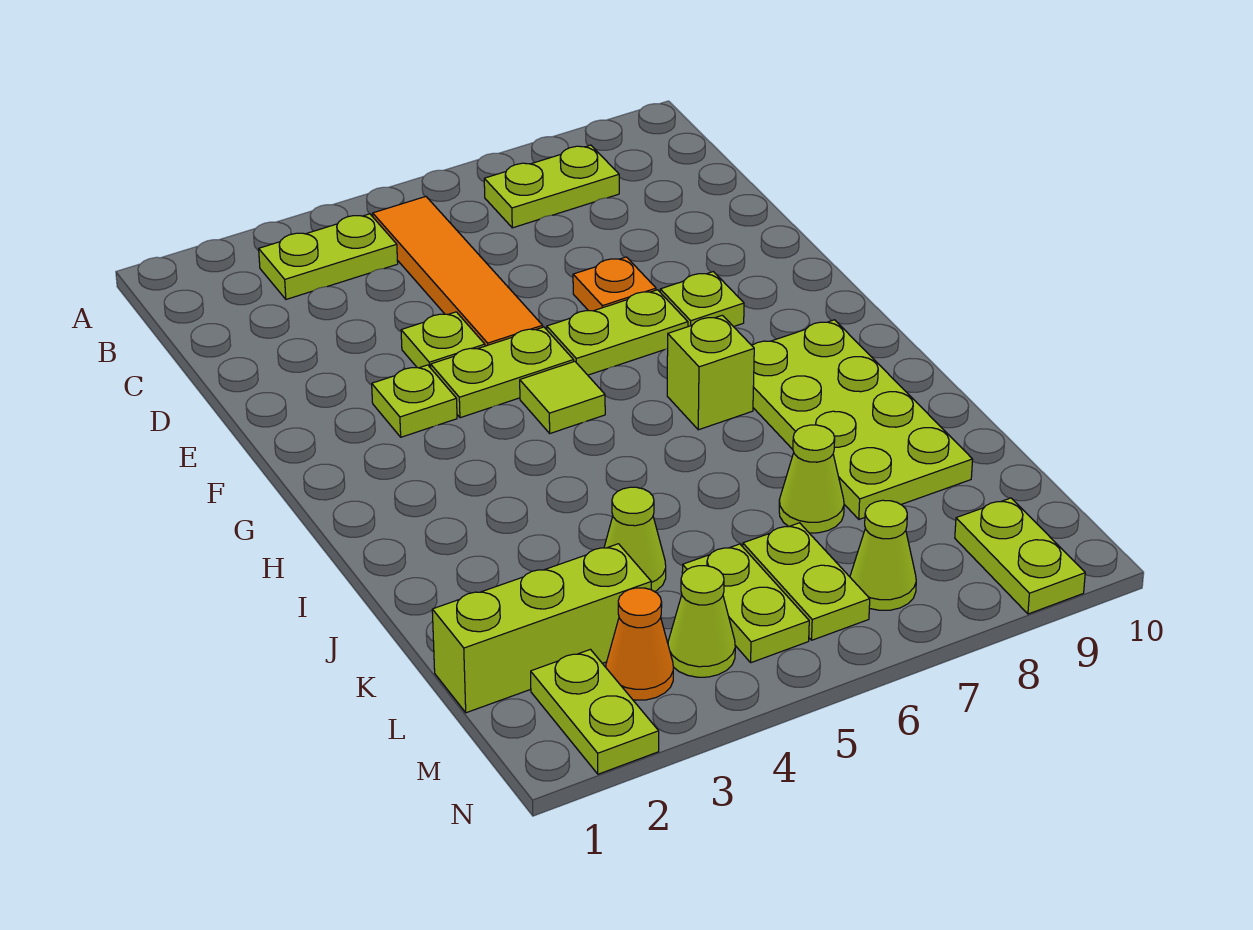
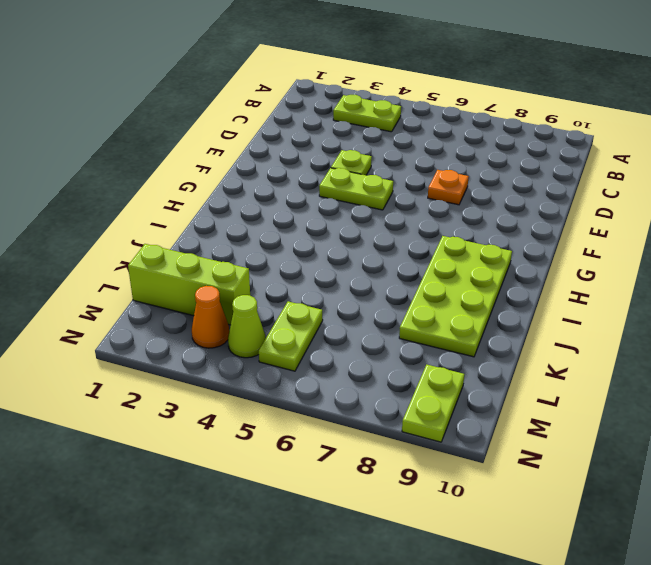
none -> orange 1x4 tile [373,197,543,346]
none -> lime 1x2 plate [484,145,619,228]
none -> lime 1x1 plate [372,365,457,437]

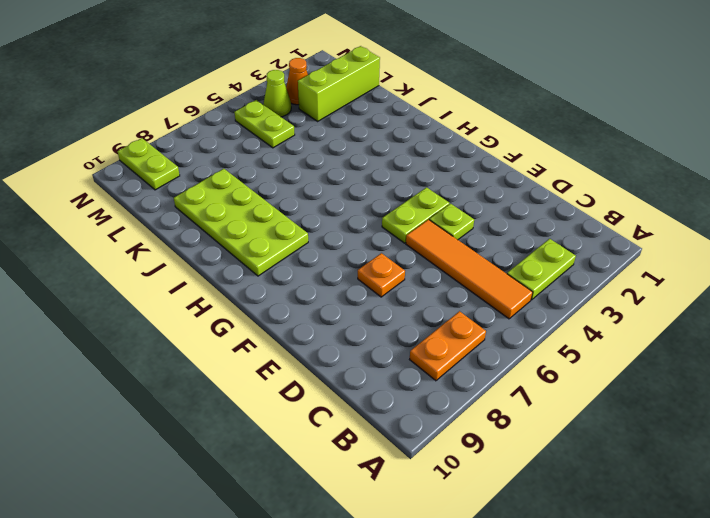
orange 1x2 plate [410,311,486,381] -> lime 1x2 plate [484,145,619,228]
none -> lime 1x1 plate [372,365,457,437]
none -> lime 1x2 plate [547,290,688,375]
none -> lime 1x1 plate [660,272,744,327]

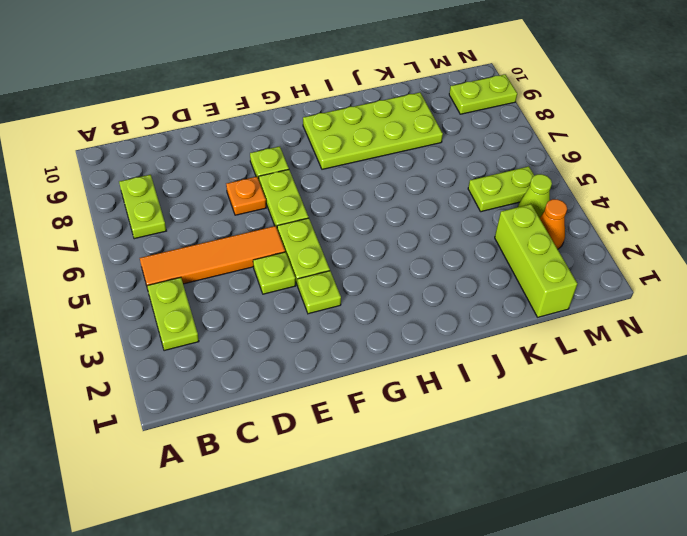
none -> lime 1x1 tile [520,361,605,433]
none -> lime 1x1 brick [667,315,754,430]
none -> lime 1x1 cone [604,487,666,592]

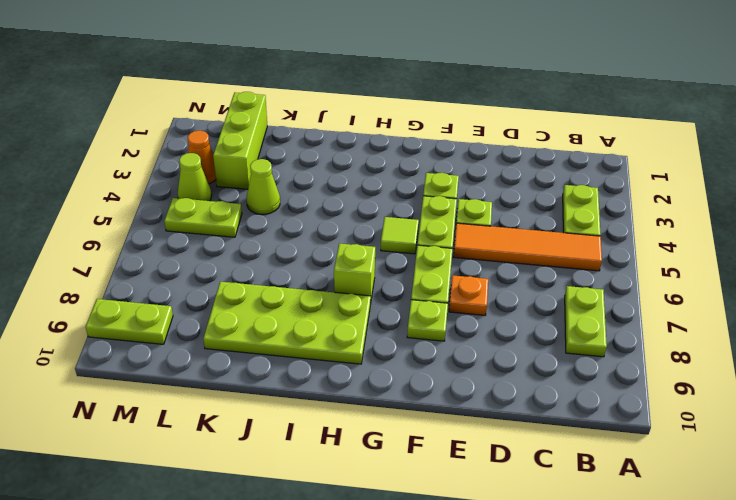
none -> lime 1x1 cone [779,425,844,533]
none -> lime 1x2 plate [743,523,870,640]
none -> lime 1x2 plate [531,649,659,774]

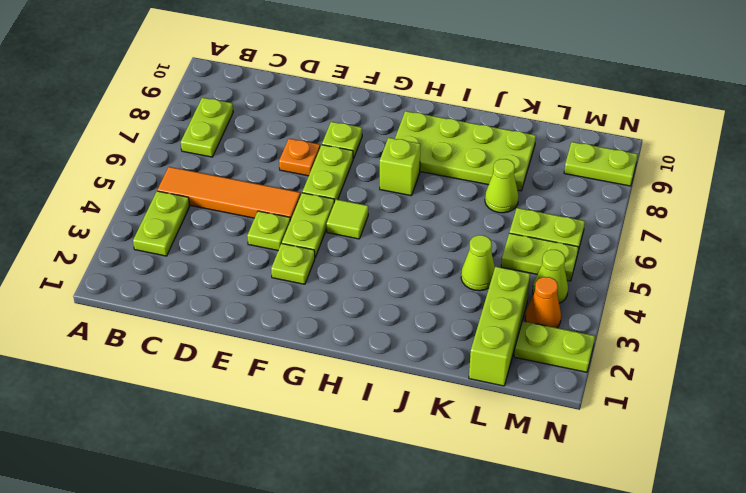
none -> lime 1x1 cone [850,500,916,610]

